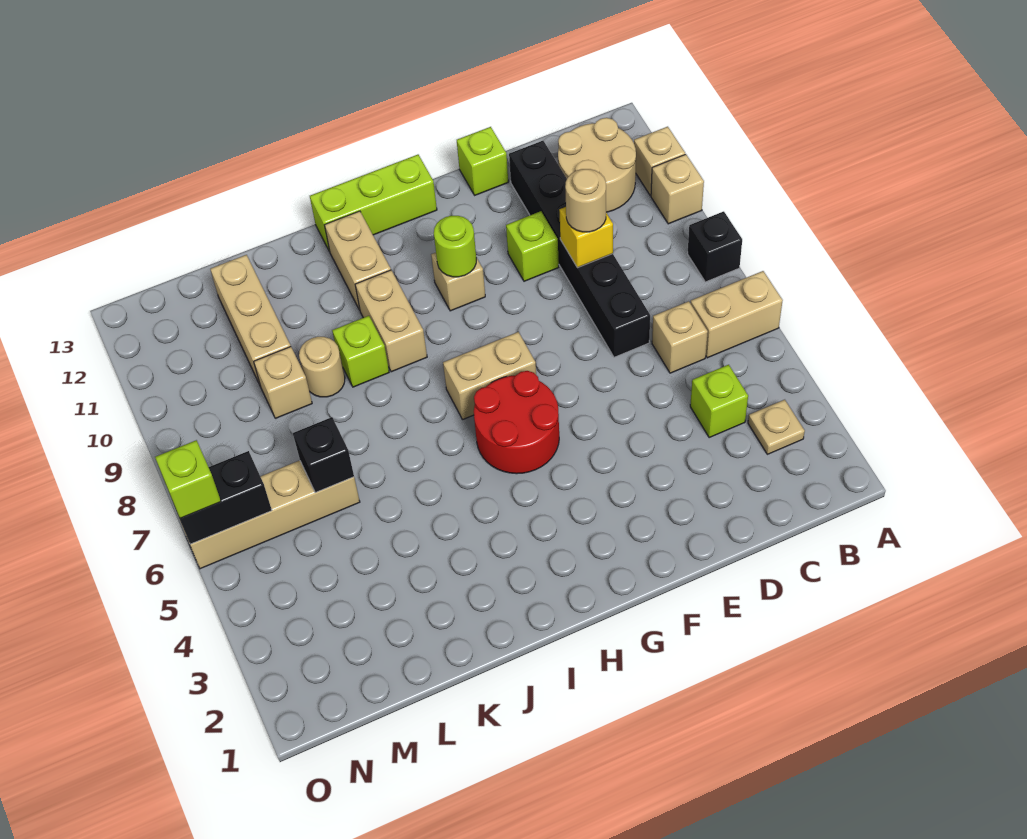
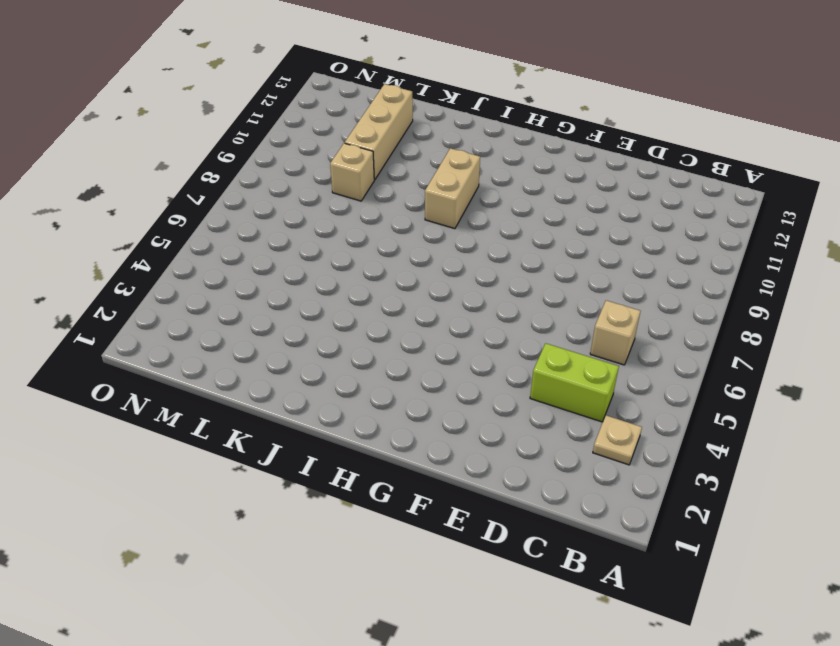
lime 1x2 brick [530,343,619,422] -> lime 1x1 brick [690,365,748,438]
none -> tan 1x2 brick [691,271,783,358]
none -> black 1x1 brick [687,211,742,282]
none -> tan 1x1 brick [651,154,704,224]

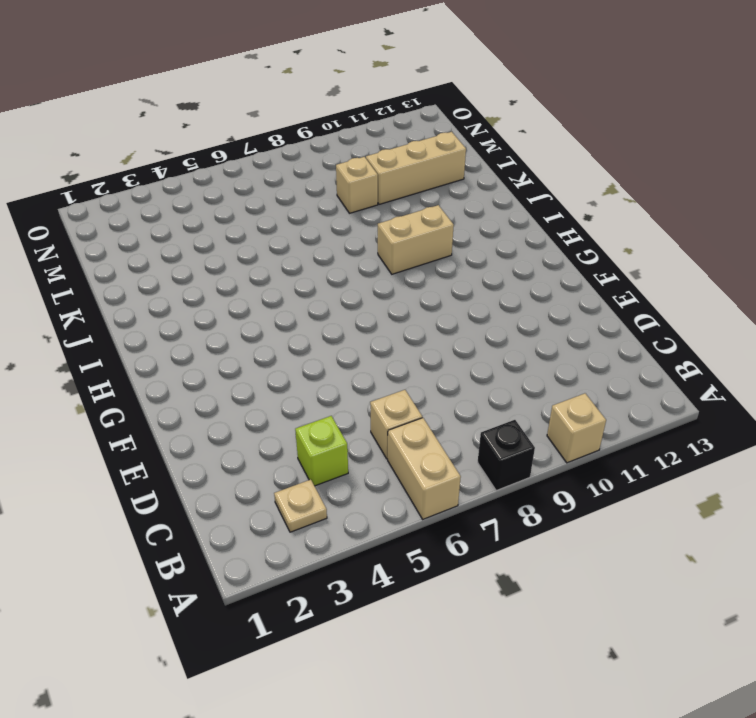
none -> tan 1x1 brick [634,127,685,196]
none -> tan 2x2 round brick [558,118,636,212]
none -> black 1x6 brick [509,141,650,357]

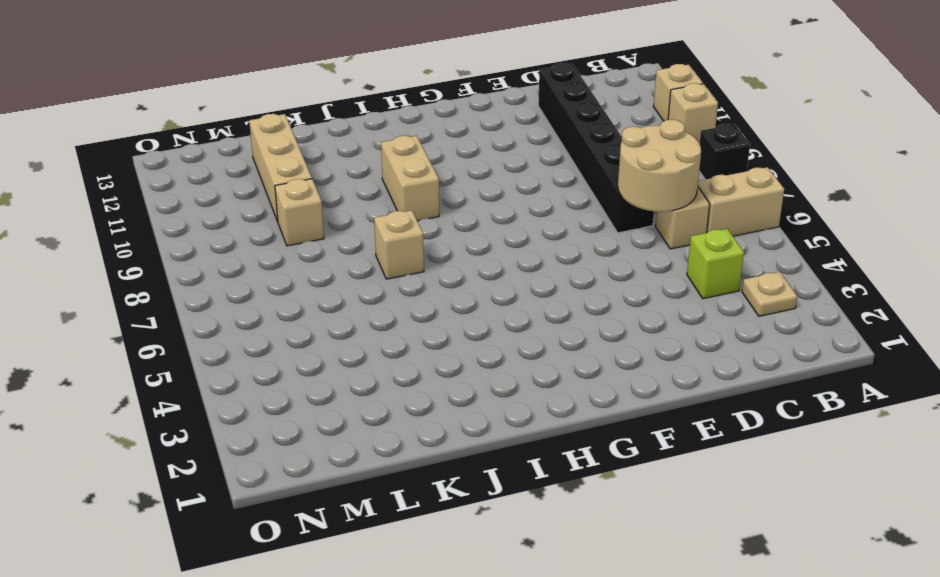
tan 2x2 round brick [618,120,701,212] -> tan 2x2 round brick moved to [558,118,636,212]
tan 1x1 brick [374,210,424,279] -> tan 1x1 brick moved to [431,253,485,311]
none -> lime 1x1 brick [506,211,559,281]
none -> lime 1x1 brick [457,127,508,195]
none -> red 2x2 round brick [474,371,559,474]

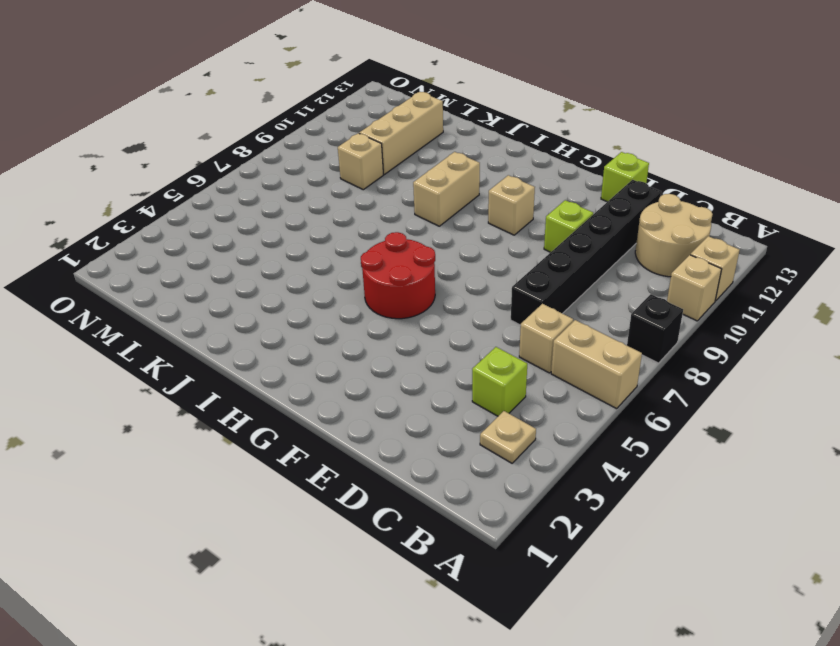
none -> tan 1x2 brick [443,332,536,420]
none -> lime 1x3 brick [310,155,437,252]
none -> tan 1x2 brick [325,211,391,310]

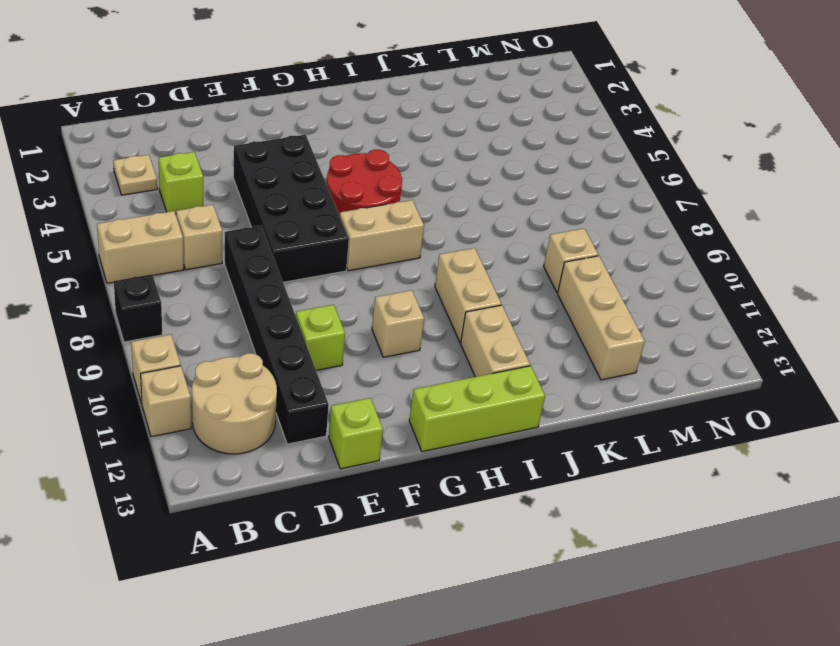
black 2x4 brick [233,135,349,282] -> none
none -> lime 1x1 brick [332,316,389,387]
none -> tan 1x1 round brick [299,337,345,397]
none -> tan 1x4 brick [182,460,360,569]

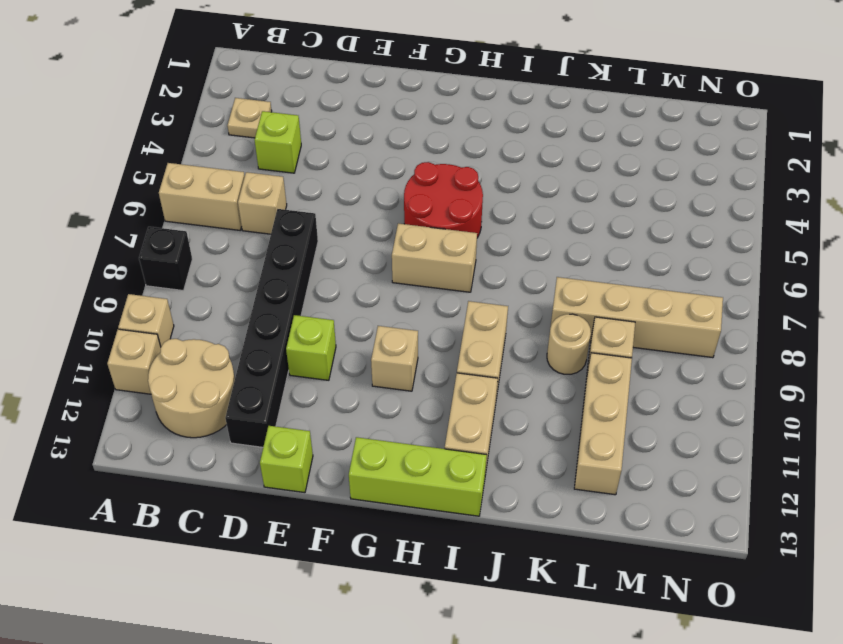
tan 1x4 brick [550,277,723,358] -> tan 1x4 brick moved to [182,460,360,569]
none -> lime 1x1 brick [332,316,389,387]
none -> yellow 1x1 brick [559,207,613,268]
none -> lime 1x1 round brick [434,216,476,277]

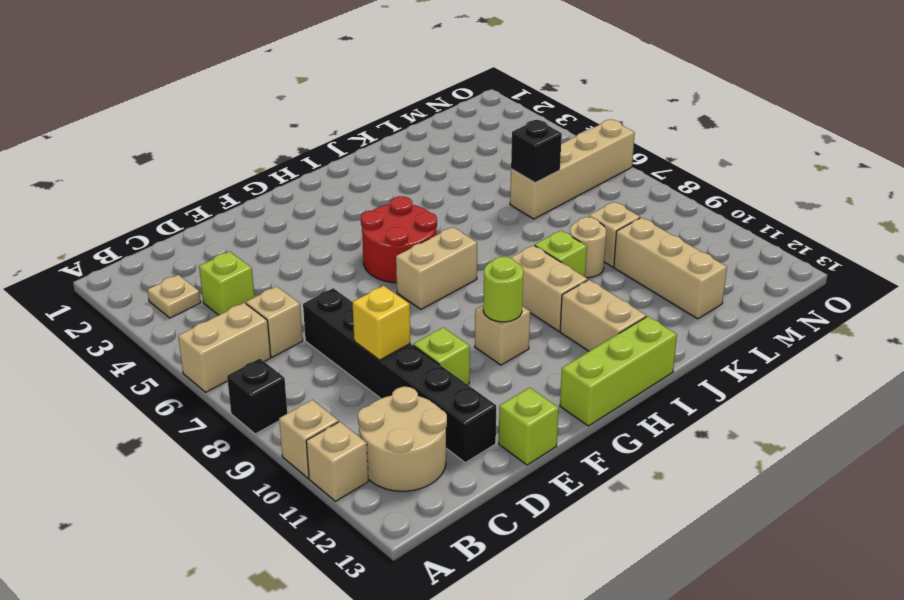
none -> black 1x2 brick [171,451,272,544]
none -> tan 1x1 round brick [565,169,606,232]
none -> lime 1x1 brick [155,440,221,518]

